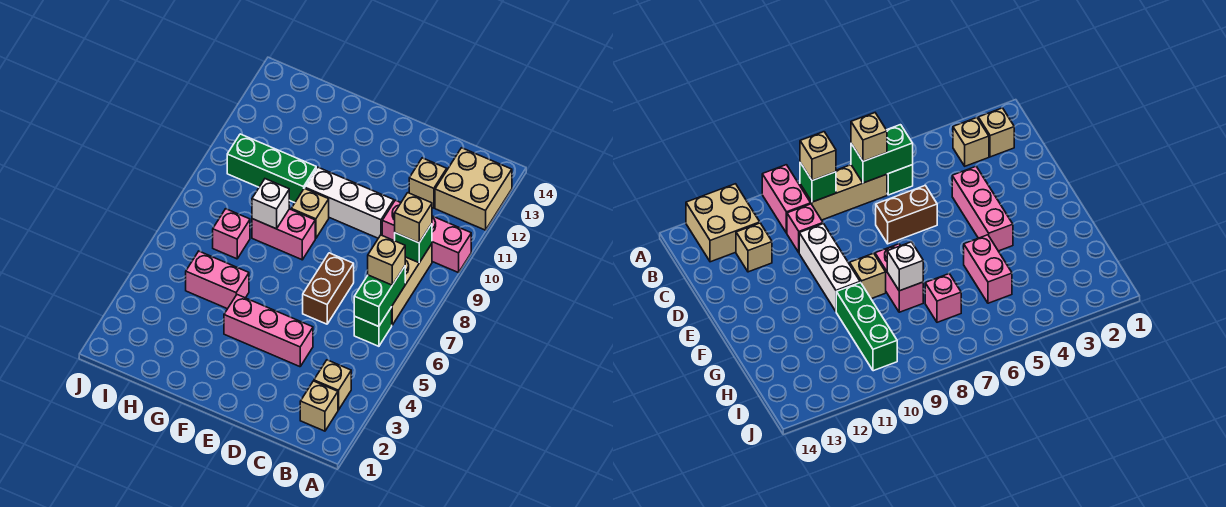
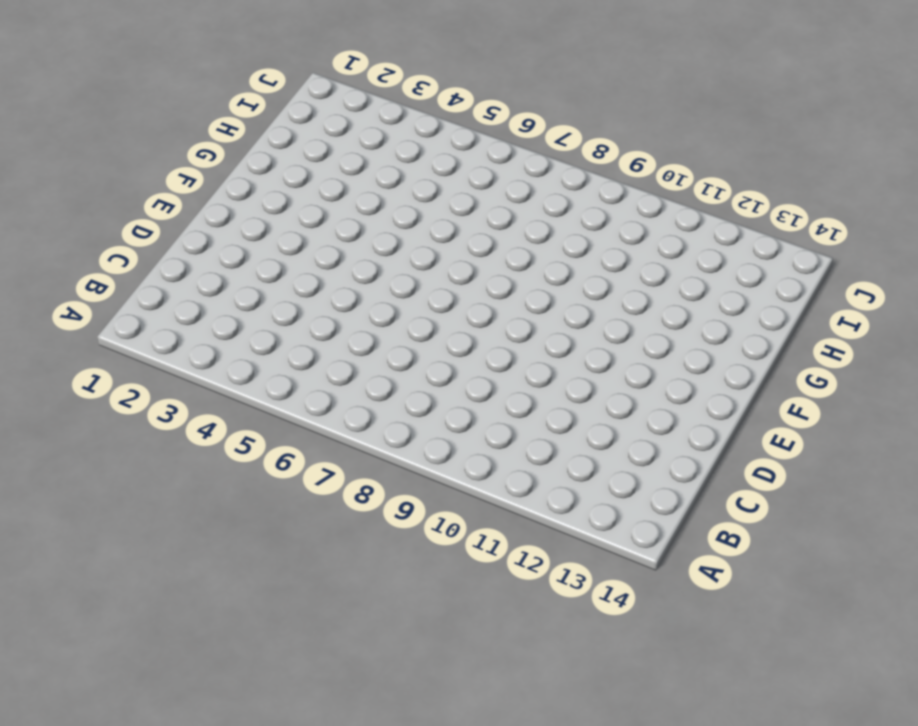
none -> pink 1x2 brick [432,216,471,273]
none -> tan 2x2 brick [435,148,512,230]
none -> tan 1x1 brick [300,381,338,431]

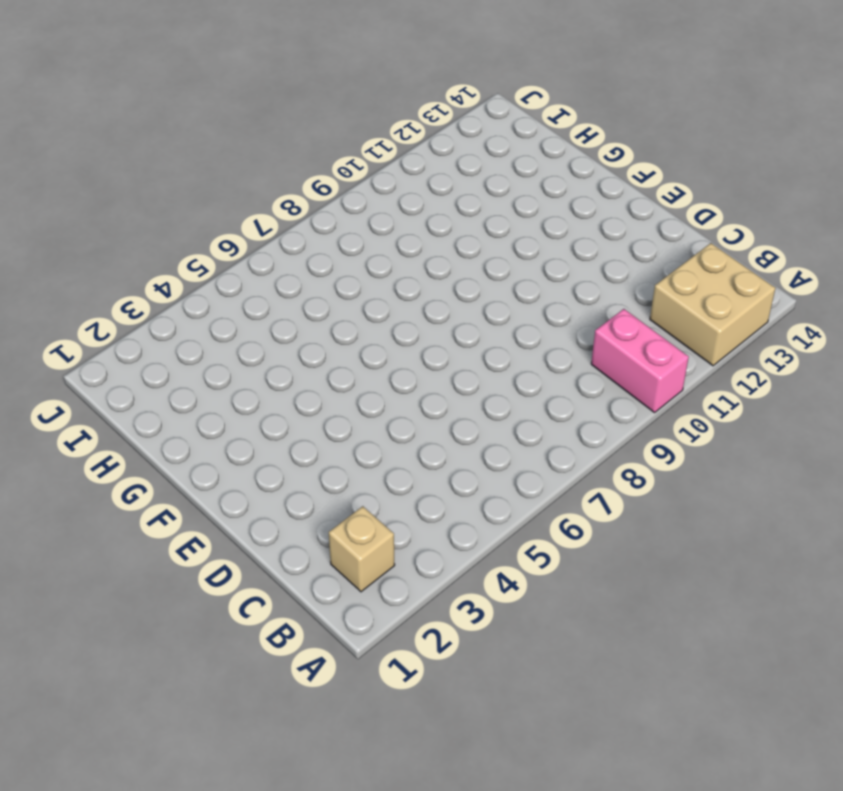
none -> tan 1x1 brick [314,360,351,410]
none -> green 1x1 brick [354,307,392,346]
none -> tan 1x3 brick [392,244,432,325]

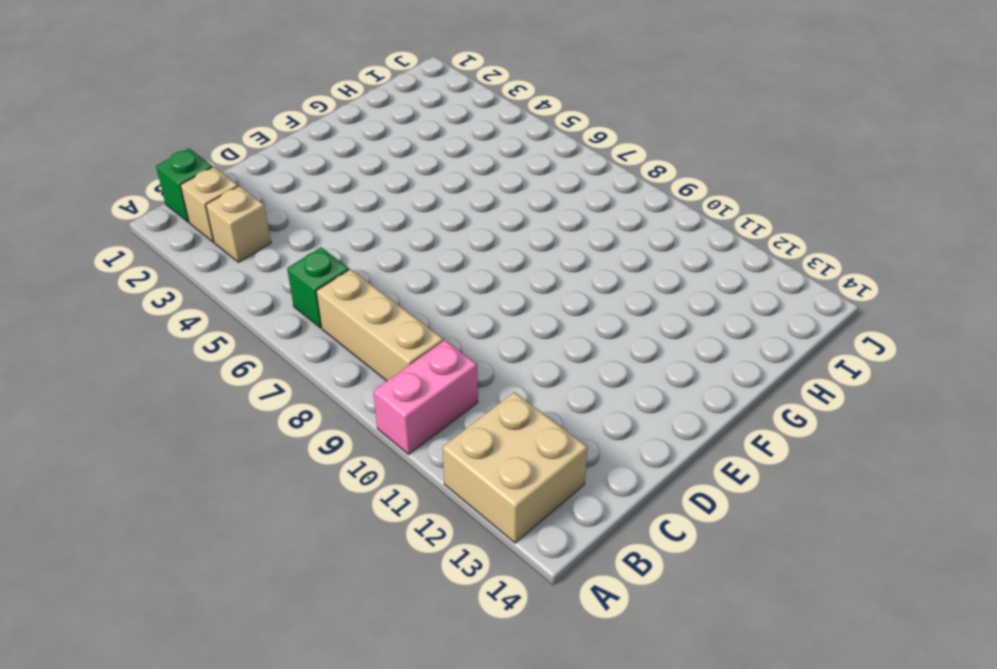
green 1x1 brick [156,149,213,222] -> green 1x1 brick moved to [395,224,432,263]
none -> pink 1x1 brick [382,200,401,241]
none -> tan 1x1 brick [409,158,447,208]
none -> pink 1x3 brick [224,295,313,367]

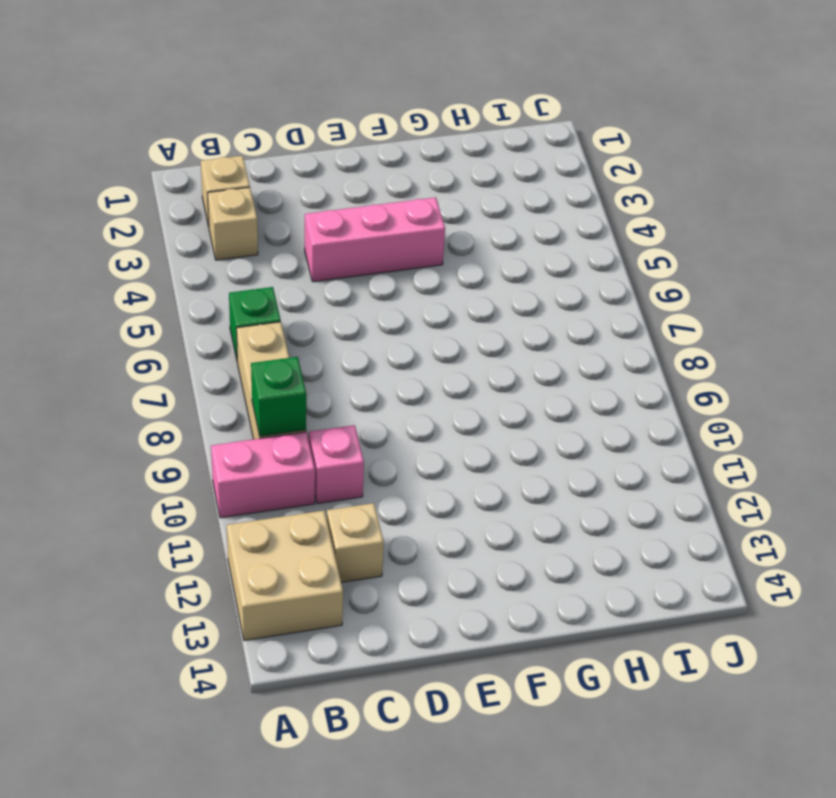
none -> brown 1x2 brick [303,253,354,324]
none -> white 1x3 brick [305,167,394,238]
none -> pink 1x2 brick [252,209,315,260]

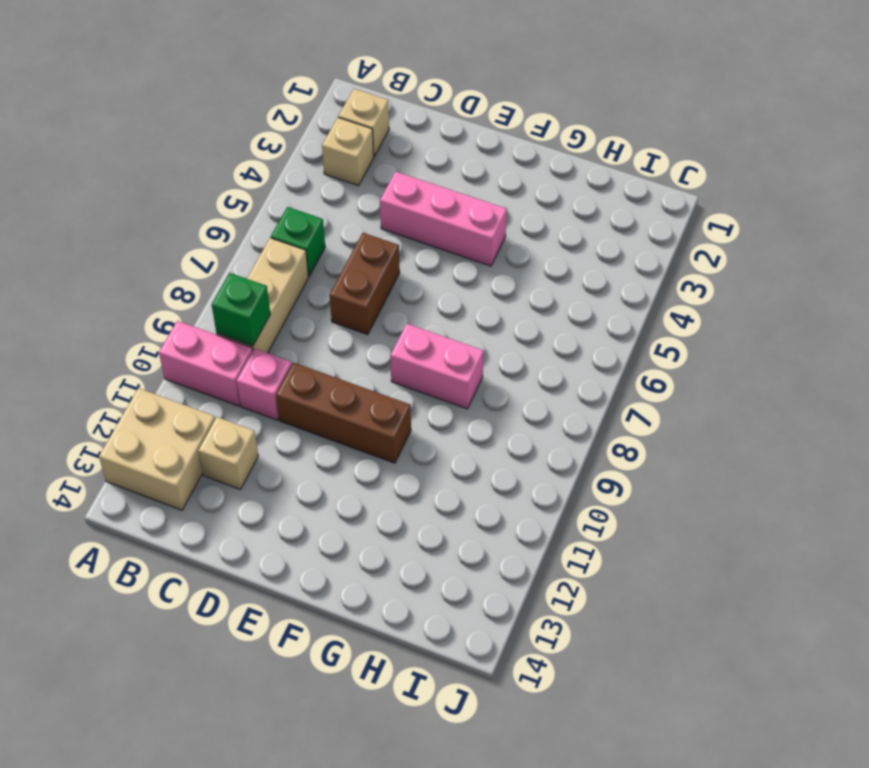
brown 1x3 brick [276,363,411,463] -> white 1x3 brick [305,167,394,238]
none -> tan 1x1 brick [291,188,329,239]
none -> pink 1x2 brick [186,251,249,309]
none -> green 1x3 brick [227,134,316,203]

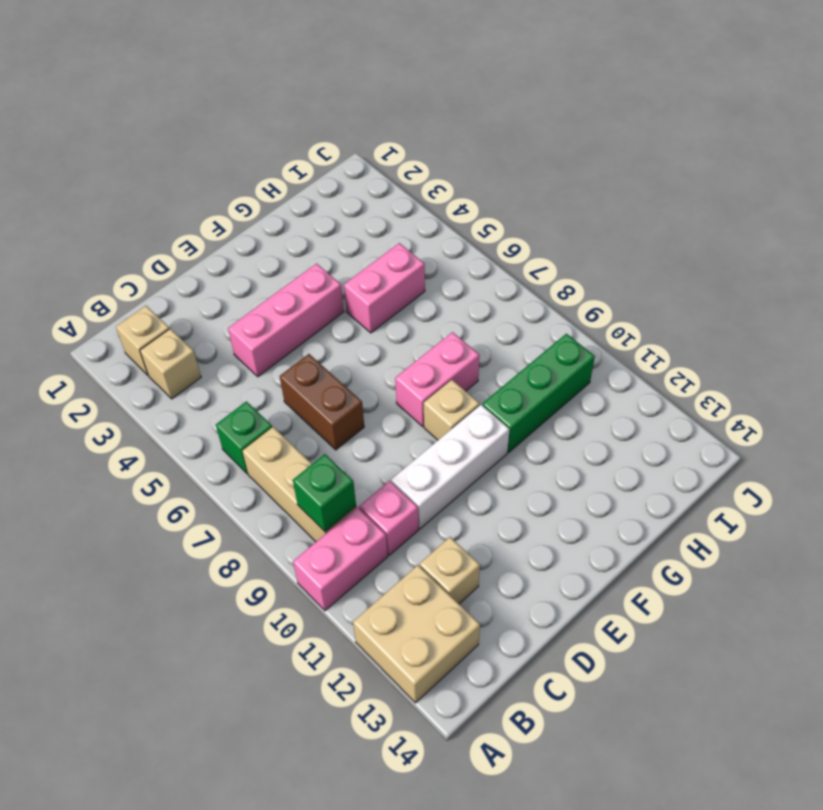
none -> pink 1x1 brick [213,209,250,259]
none -> green 1x2 brick [354,266,405,327]
none -> white 1x1 brick [252,179,289,229]

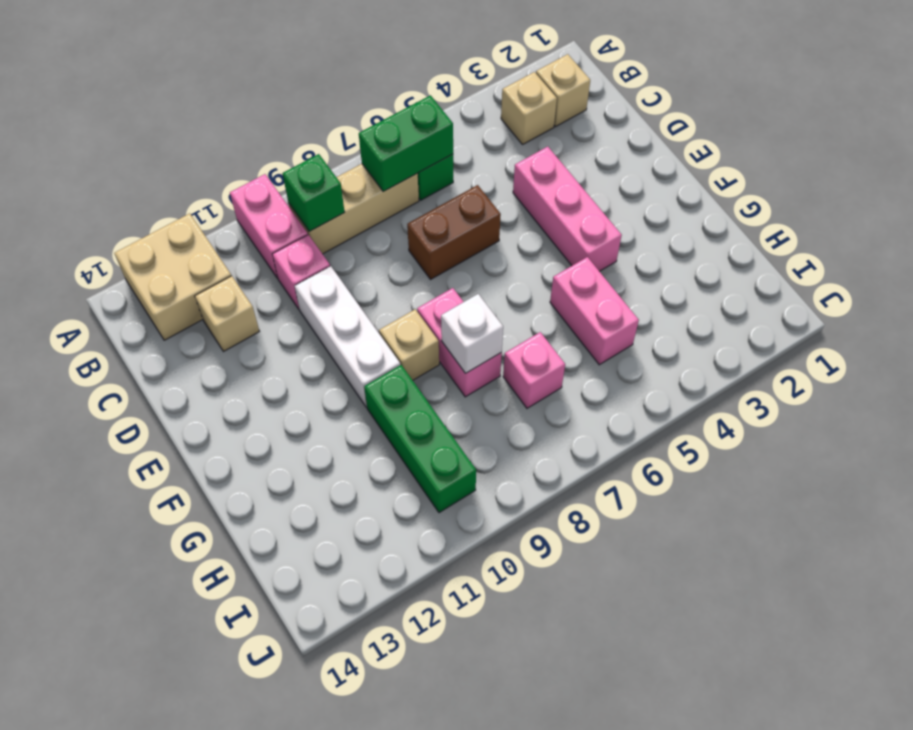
none -> tan 1x1 brick [368,235,405,285]
none -> tan 1x1 brick [395,193,432,243]

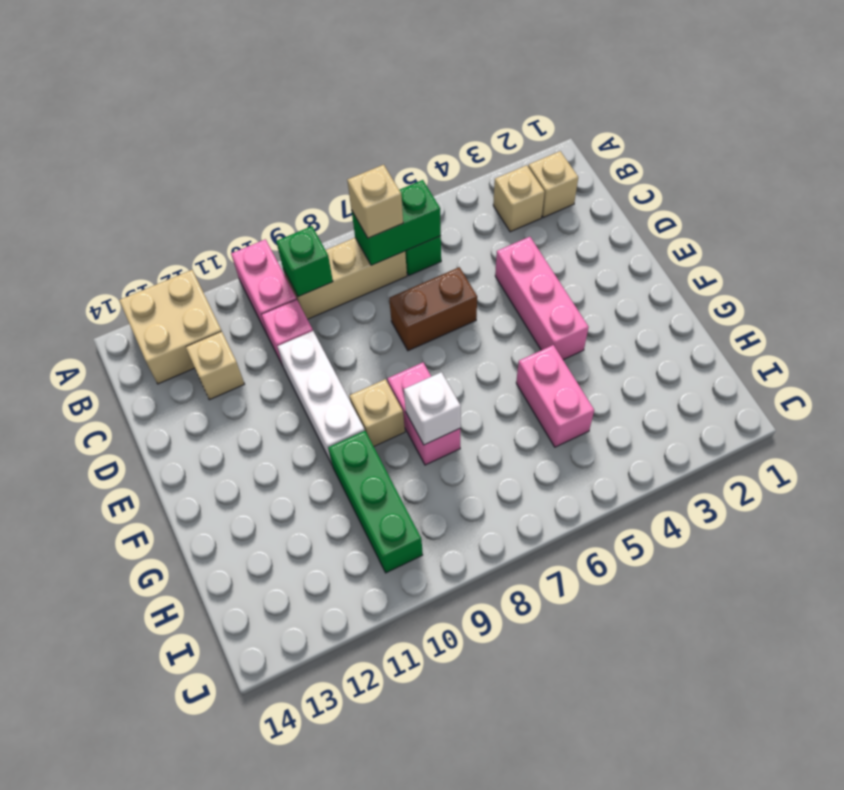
none -> pink 1x1 brick [213,209,250,259]
none -> tan 1x1 brick [395,193,432,243]

